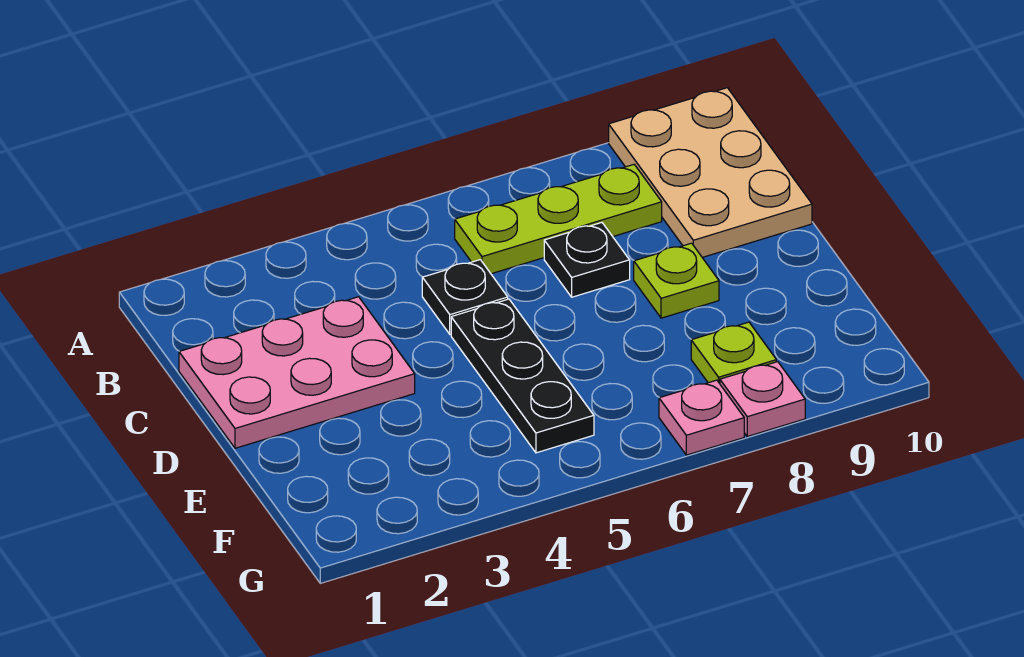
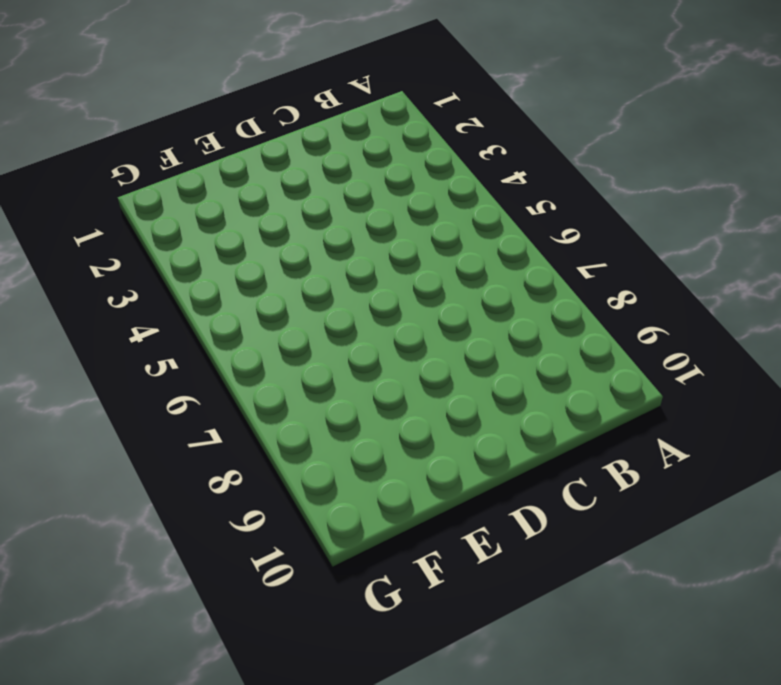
none -> tan 2x3 plate [609,88,812,257]
none -> lime 1x3 plate [455,165,662,274]

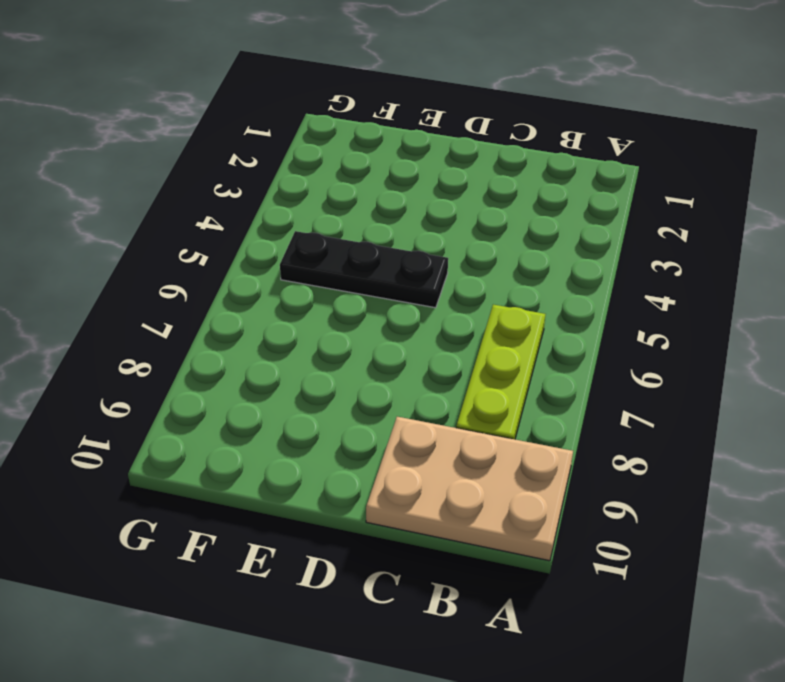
none -> pink 2x3 plate [179,297,415,448]
none -> black 1x1 plate [422,260,508,334]

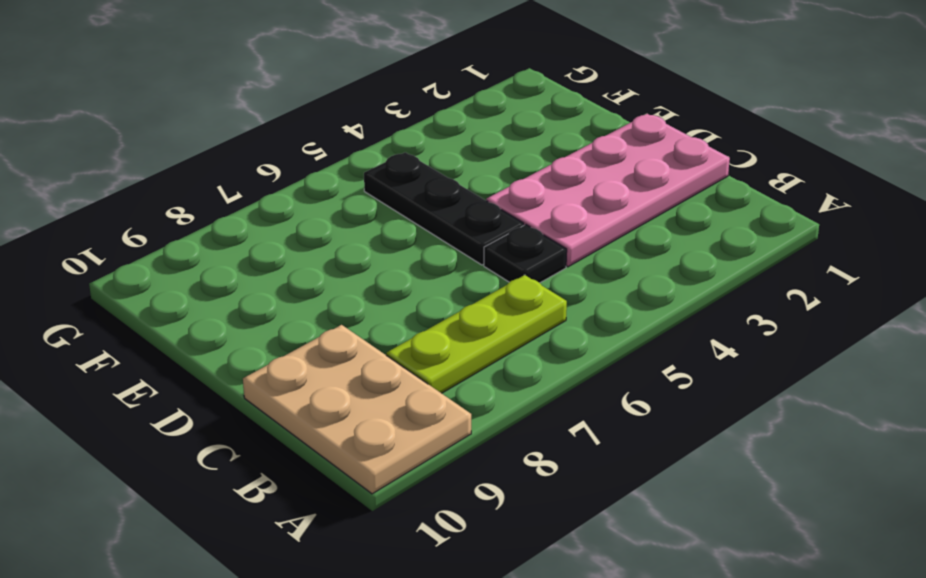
pink 2x4 plate [486,114,730,267] -> pink 2x3 plate [179,297,415,448]
none -> black 1x1 plate [544,223,630,297]
none -> lime 1x1 plate [634,243,719,318]

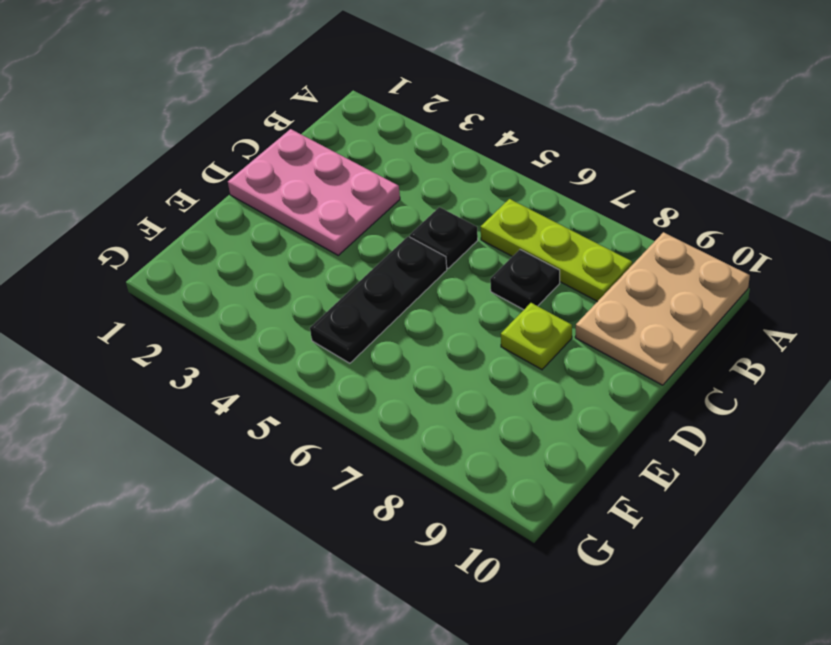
none -> lime 1x1 plate [691,322,776,384]
none -> pink 1x1 plate [659,380,744,455]

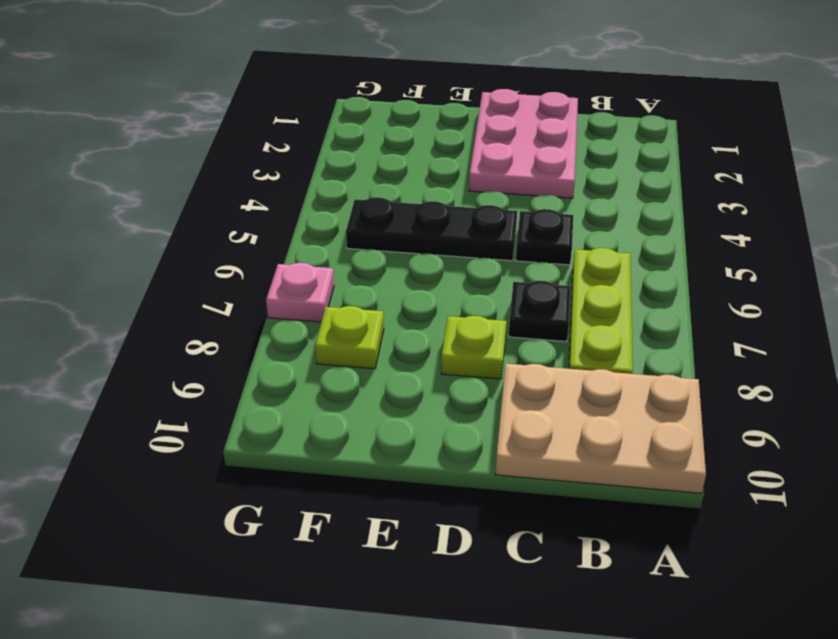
none -> pink 1x1 plate [720,362,805,436]

